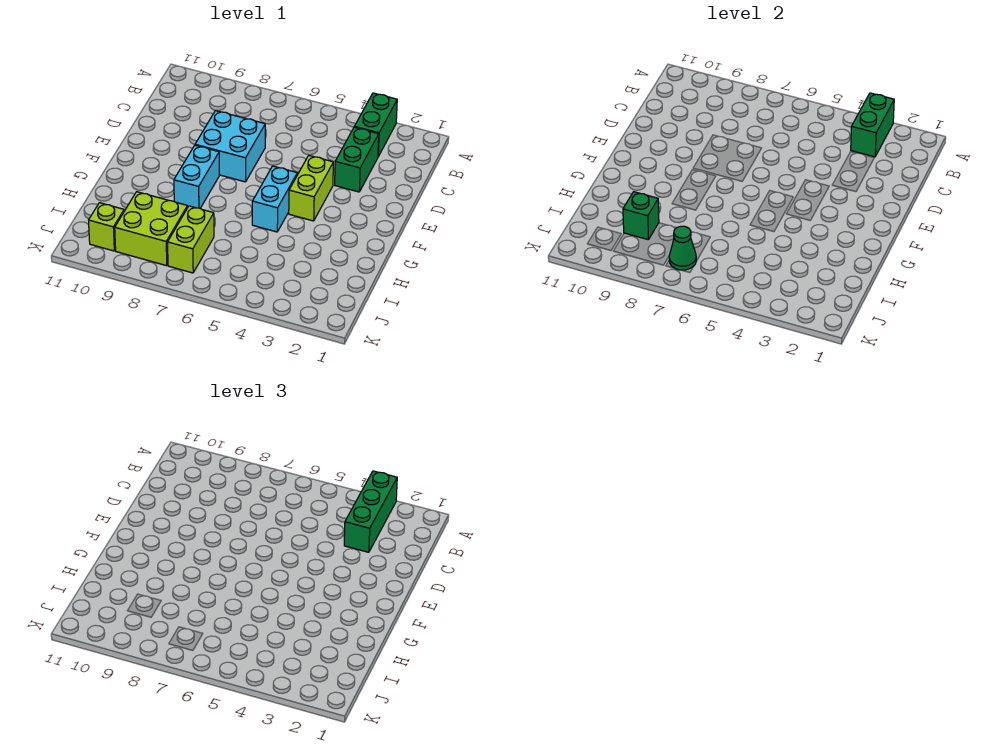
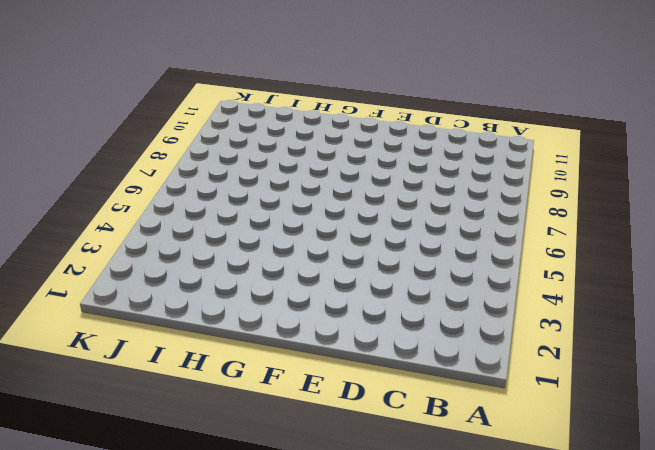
none -> green 1x2 brick [354,93,397,156]
none -> green 1x2 brick [335,127,379,192]
none -> cyan 2x2 brick [195,111,265,182]

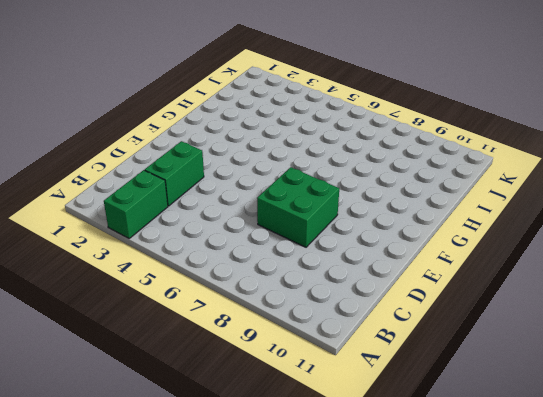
green 2x2 brick [257,167,339,247] -> cyan 2x2 brick [195,111,265,182]
none -> lime 1x2 brick [289,156,333,221]
none -> cyan 1x2 brick [252,166,297,232]
none -> cyan 1x2 brick [174,145,219,208]

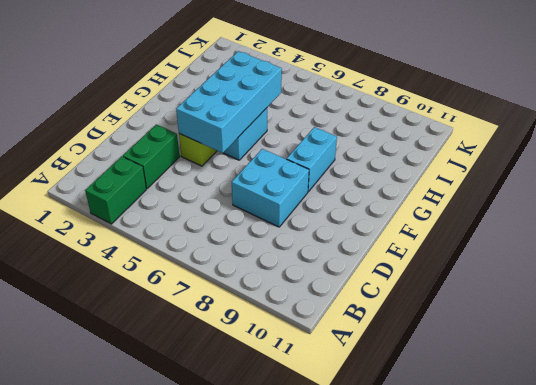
cyan 2x4 brick [176,51,282,153] -> none
none -> lime 1x2 brick [168,206,214,273]
none -> lime 2x2 brick [115,192,188,266]
none -> lime 1x1 brick [89,203,124,251]

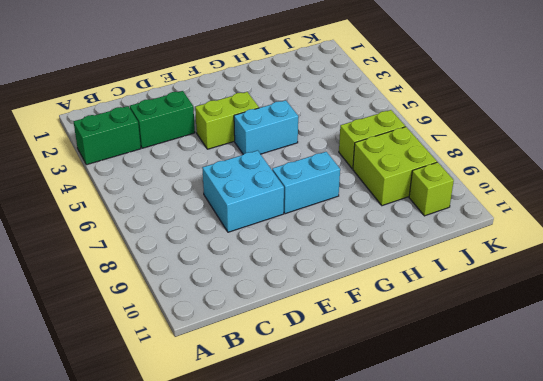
none -> green 1x2 brick [851,93,894,157]
none -> green 1x1 brick [623,192,659,240]
none -> green 1x1 cone [669,226,696,270]

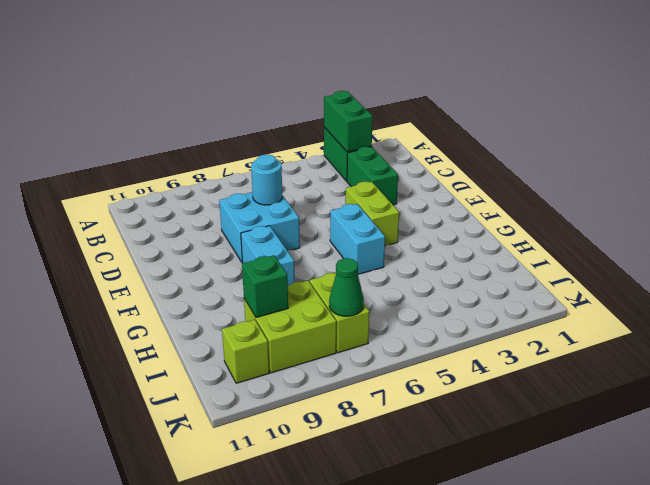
cyan 1x1 round brick [251,155,282,205] -> none
none -> green 1x3 brick [344,471,397,552]

